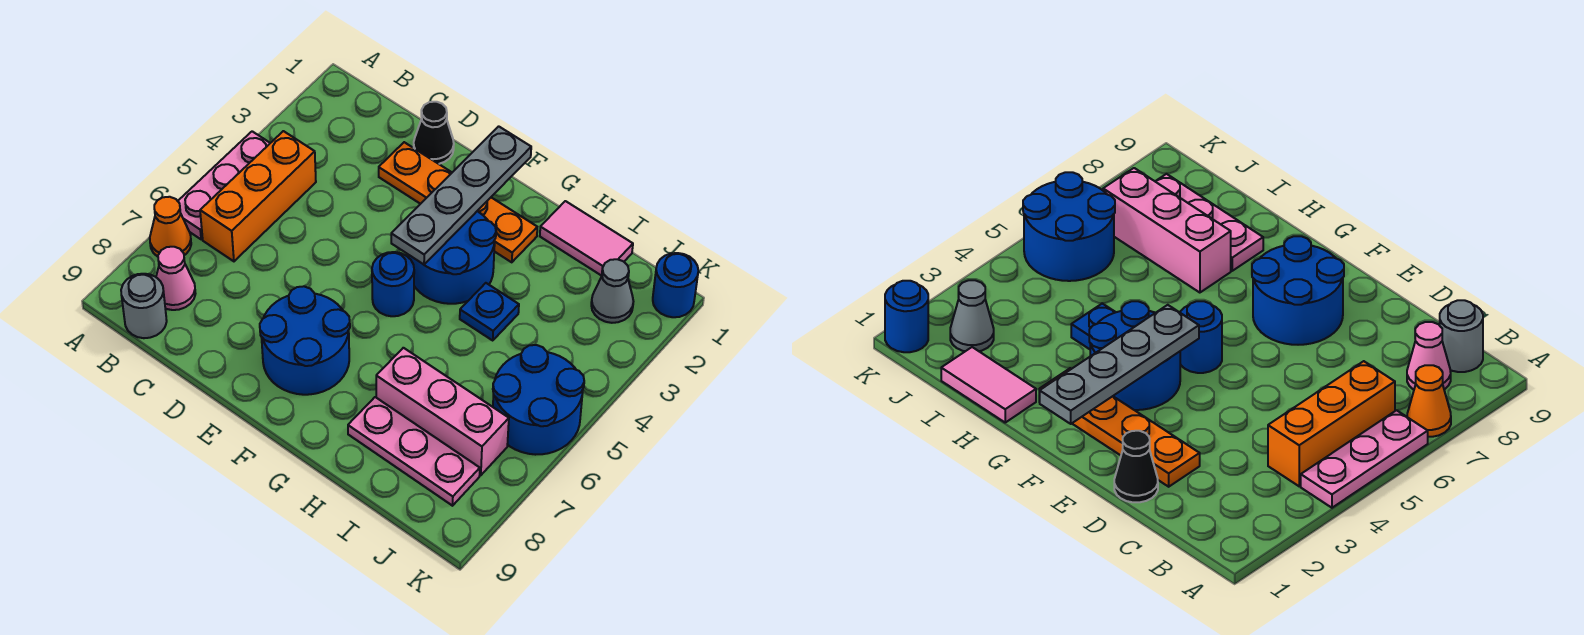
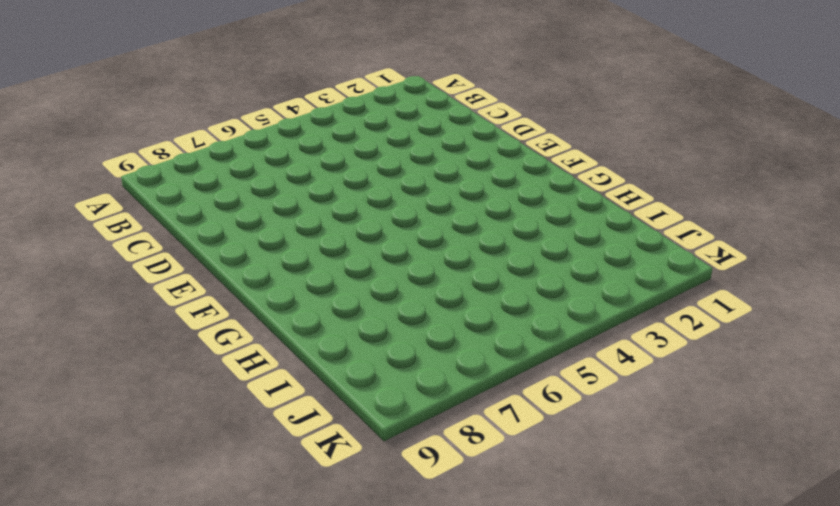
none -> pink 1x3 plate [178,131,270,239]
none -> orange 1x1 cone [150,197,191,257]
none -> orange 1x3 brick [200,131,316,261]

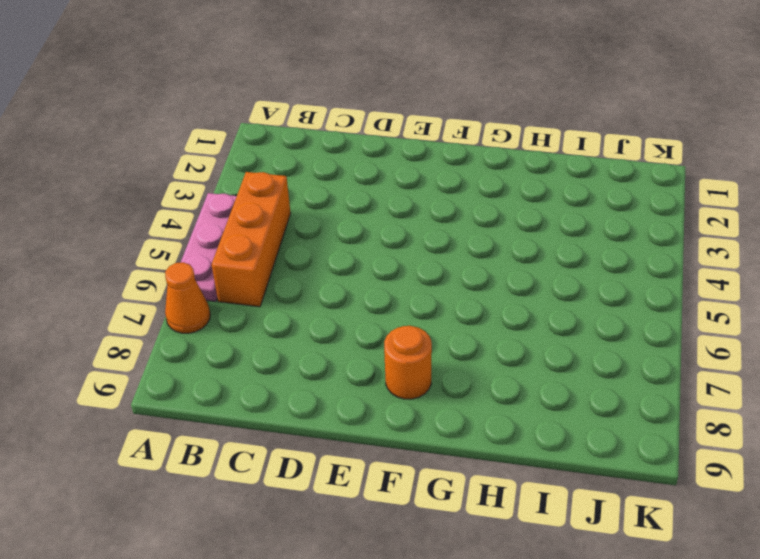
orange 1x1 round brick [384,326,432,399] -> blue 2x2 round brick [260,286,350,395]
none -> pink 1x1 cone [156,247,196,310]
none -> grey 1x1 round brick [121,274,167,338]
none -> black 1x1 cone [414,102,454,164]

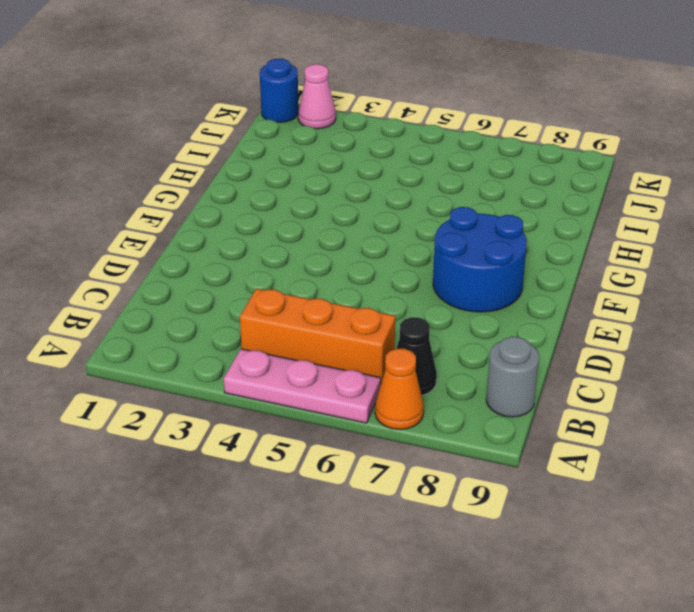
black 1x1 cone [396,317,437,395] -> black 1x1 cone moved to [414,102,454,164]
pink 1x1 cone [298,64,336,129] -> pink 1x1 cone moved to [156,247,196,310]
none -> orange 1x4 plate [379,142,537,262]
none -> blue 2x2 round brick [409,211,496,304]
none -> blue 1x1 round brick [372,252,414,316]

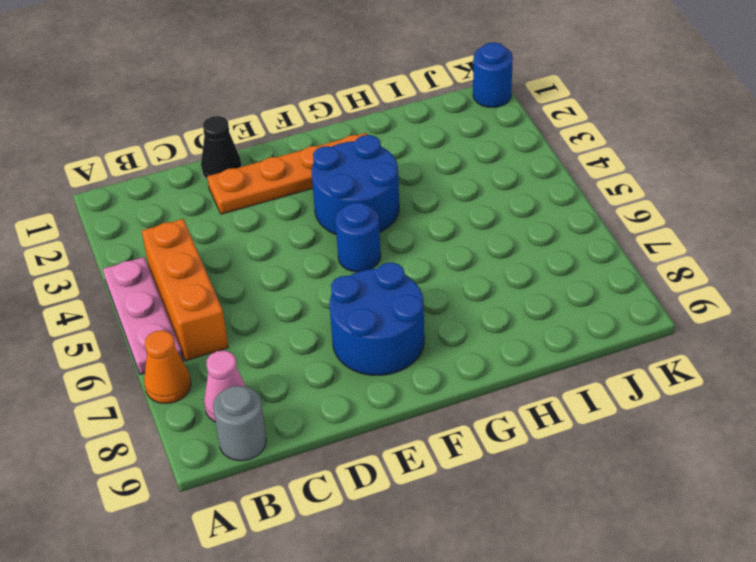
none -> pink 1x2 tile [540,201,633,276]
none -> blue 1x1 plate [460,283,519,340]
none -> pink 1x3 brick [376,348,509,475]

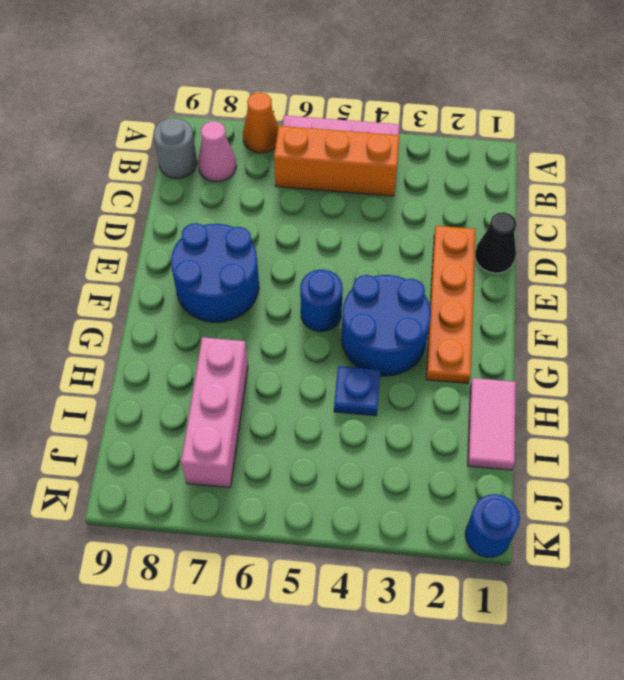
none -> pink 1x3 plate [348,397,480,506]
none -> grey 1x1 cone [591,259,634,323]
none -> blue 2x2 round brick [493,345,584,455]

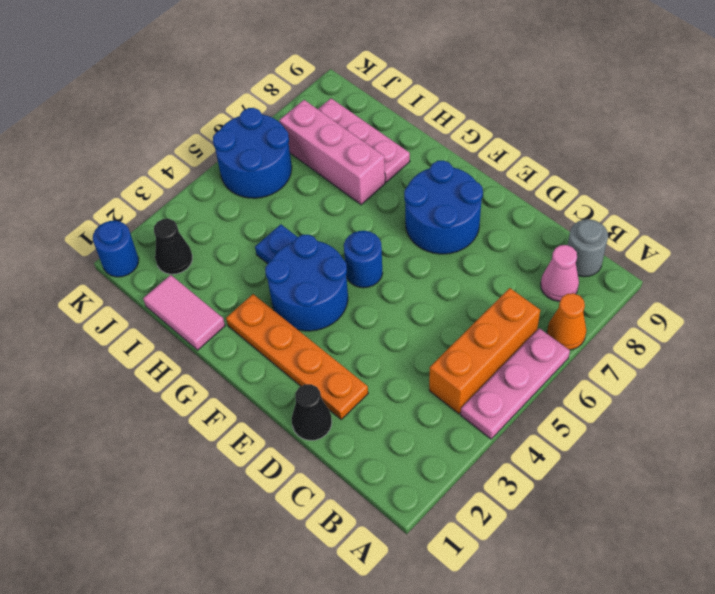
black 1x1 cone [154,219,192,274] -> grey 1x1 cone [591,259,634,323]
none -> grey 1x4 plate [391,126,531,265]

